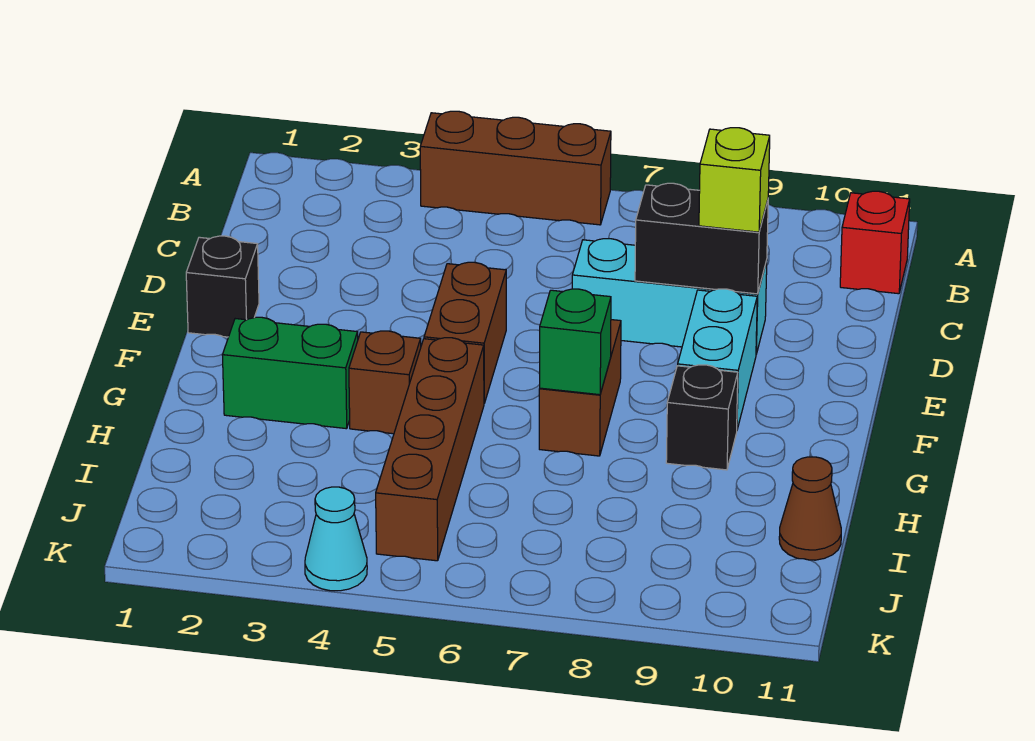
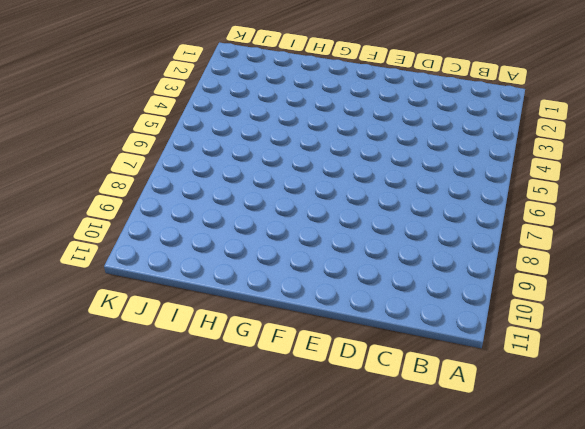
none -> brown 1x3 brick [420,111,611,225]
none -> red 1x1 brick [840,191,910,294]
none -> cyan 1x3 brick [572,239,767,354]

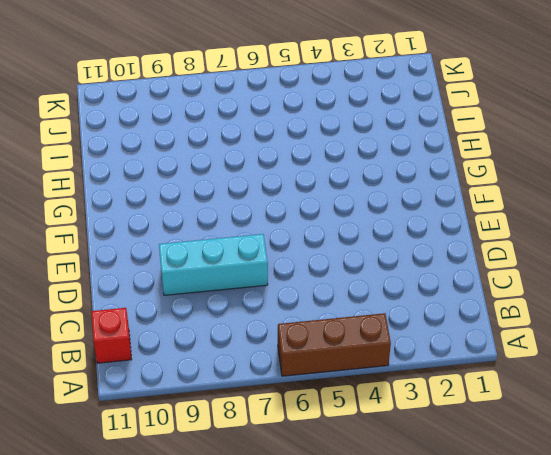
none -> black 1x1 brick [186,236,259,337]
none -> brown 1x2 brick [424,262,506,403]
none -> cyan 1x2 brick [678,289,757,429]

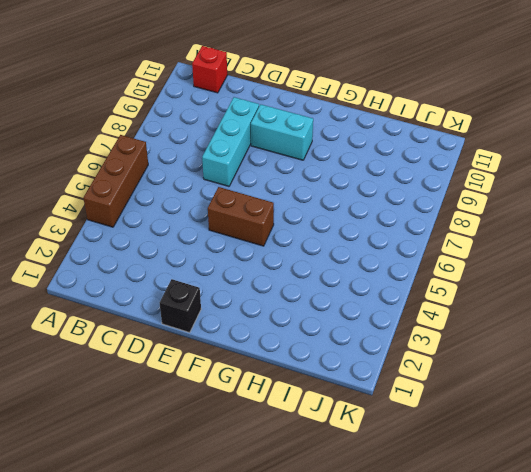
none -> brown 1x2 brick [539,320,621,456]
none -> green 1x2 brick [222,317,358,429]
none -> brown 1x1 brick [349,331,421,434]

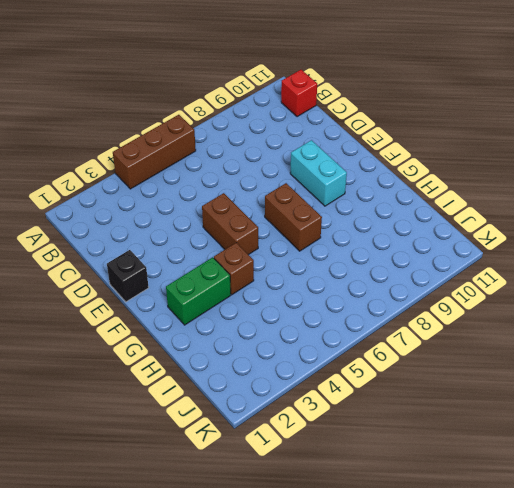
none -> cyan 1x3 brick [572,239,767,354]
none -> brown 1x4 brick [376,338,484,561]
none -> black 1x1 brick [666,365,738,470]

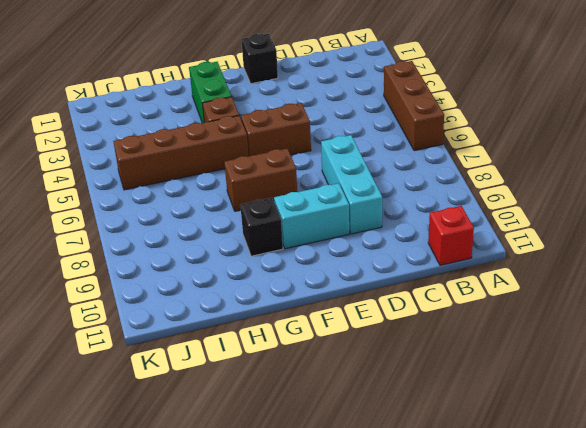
none -> brown 1x1 cone [779,457,841,560]
none -> cyan 1x1 cone [305,487,367,591]
none -> black 1x2 brick [635,183,768,294]

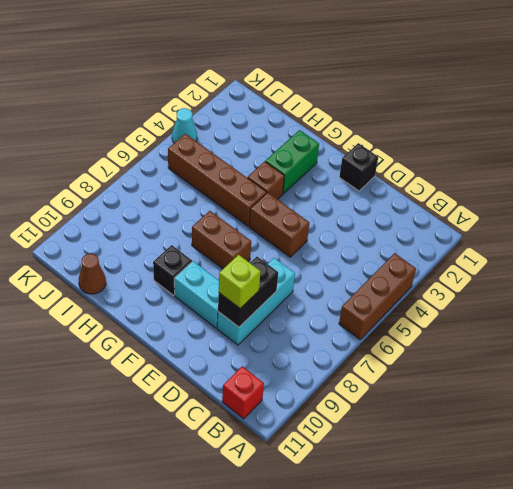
none -> green 1x1 brick [540,289,611,395]

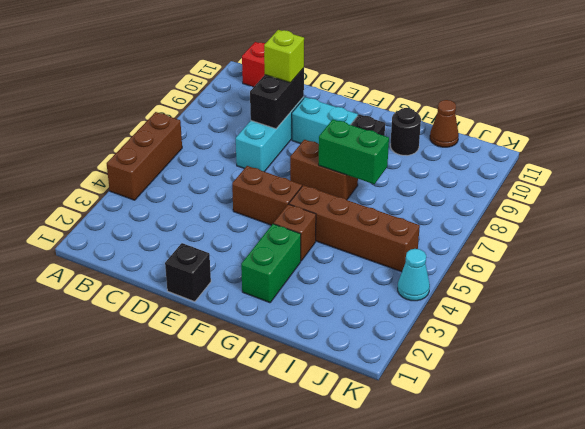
green 1x2 brick [319,120,389,184] -> green 1x1 brick [540,289,611,395]
black 1x1 round brick [390,108,421,156] -> none

